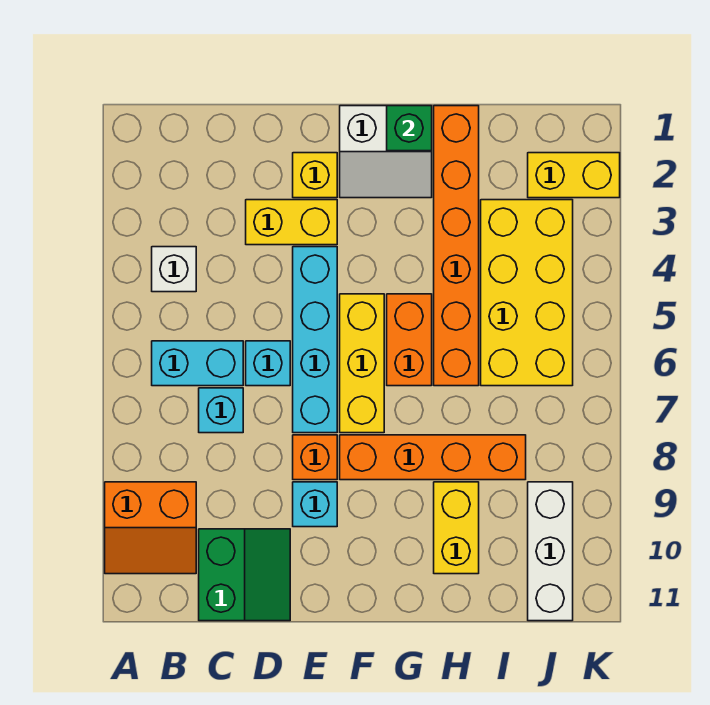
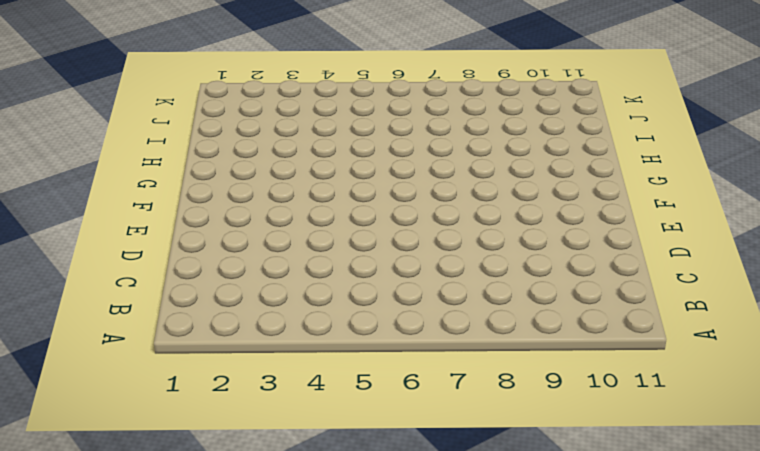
none -> orange 2x2 slope [105,482,196,574]
none -> white 1x1 brick [152,247,196,292]
none -> cyan 1x2 brick [152,341,243,386]

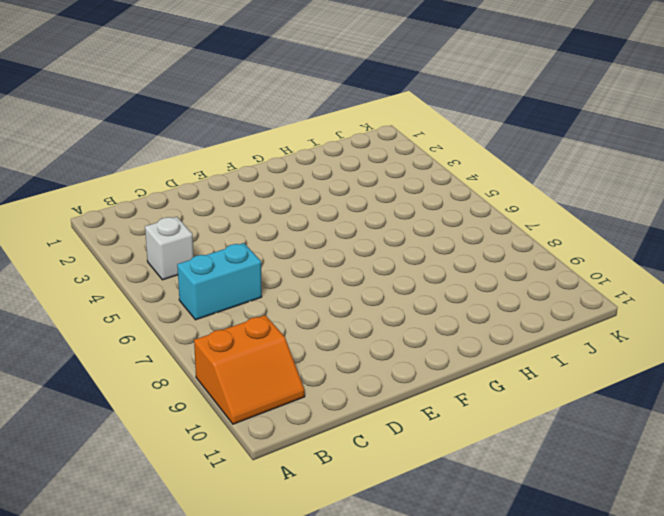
none -> cyan 1x1 brick [199,388,243,433]
none -> green 2x2 slope [199,529,290,621]
none -> yellow 1x2 brick [246,200,337,245]

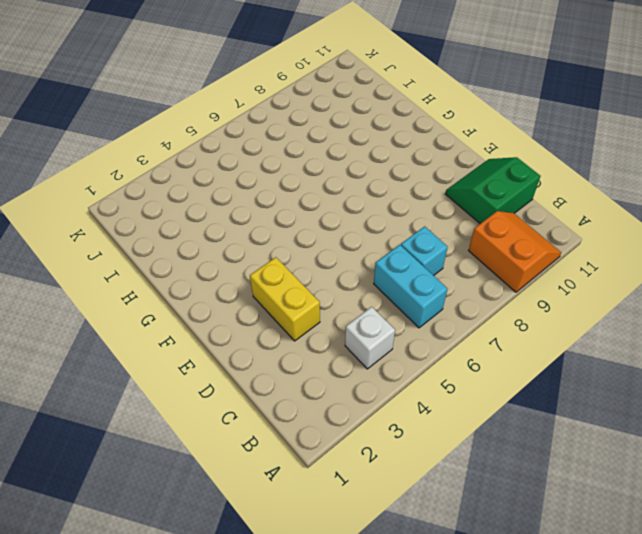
none -> cyan 1x1 brick [246,341,290,386]
none -> yellow 1x1 brick [293,153,337,198]
none -> cyan 1x4 brick [293,247,337,433]

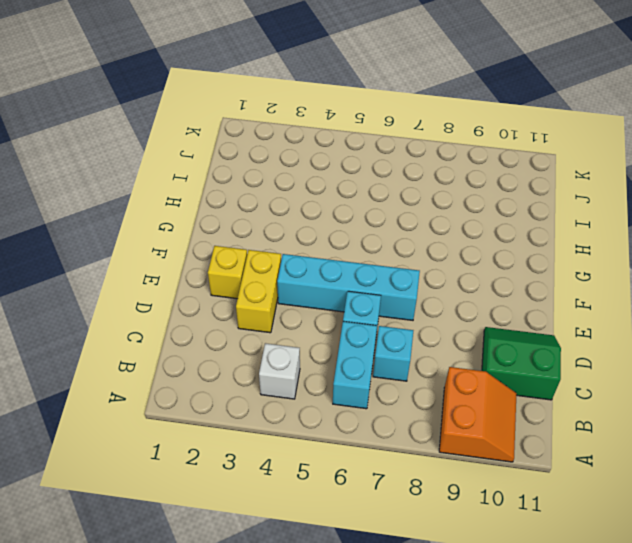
none -> orange 1x1 brick [293,435,337,480]
none -> cyan 1x1 brick [293,482,337,527]
none -> white 2x2 slope [340,106,432,198]

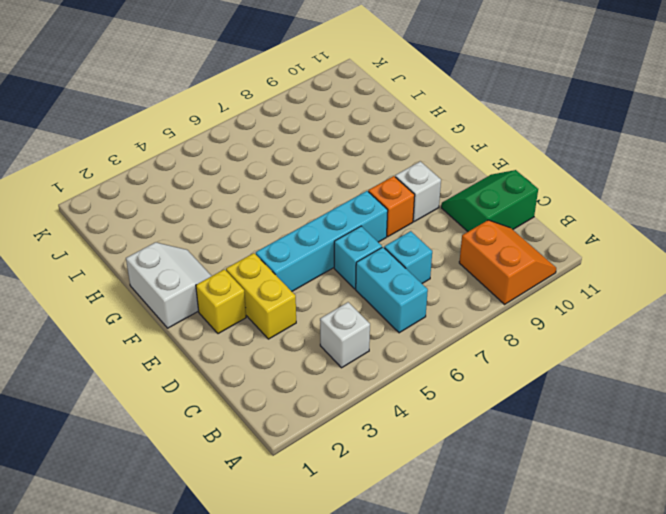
white 1x1 brick [395,161,441,221] -> cyan 1x1 brick [293,482,337,527]
none -> yellow 1x3 brick [340,294,384,433]
none -> orange 1x4 brick [340,435,526,480]
none -> orange 1x2 brick [387,294,432,386]

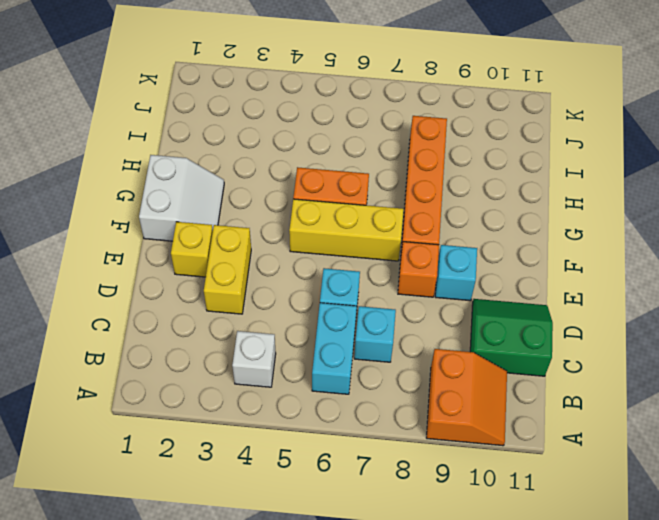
none -> cyan 1x4 brick [293,247,337,433]
none -> orange 1x6 brick [434,106,479,386]
none -> yellow 1x2 brick [434,482,479,574]

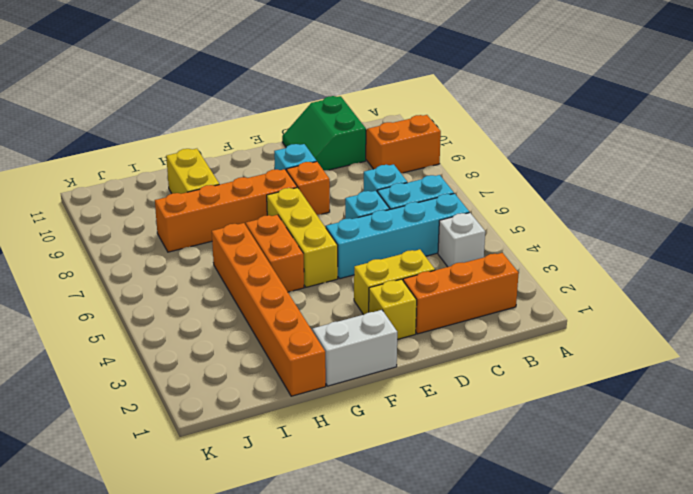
orange 1x3 brick [403,253,519,334] -> none
cyan 1x4 brick [326,193,469,279] -> cyan 1x4 brick turned to [293,247,337,433]
none -> yellow 2x4 brick [481,200,573,386]
none -> yellow 1x2 brick [528,153,620,198]
none -> white 1x3 brick [528,482,573,621]

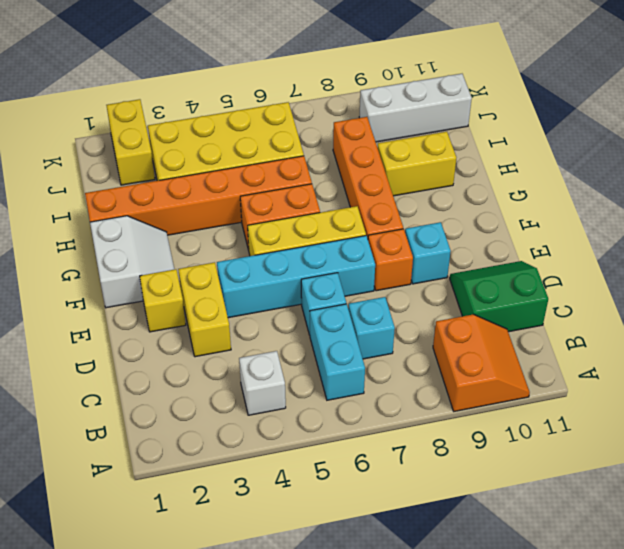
none -> green 1x1 brick [387,106,432,151]

